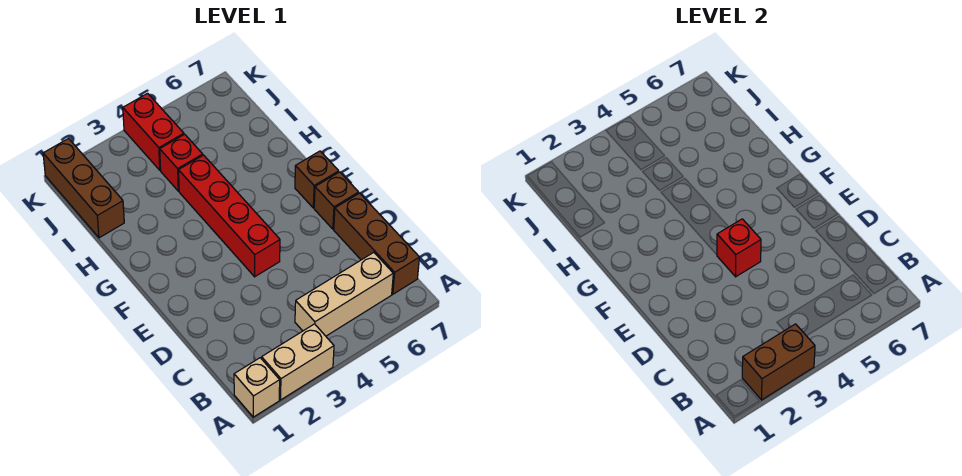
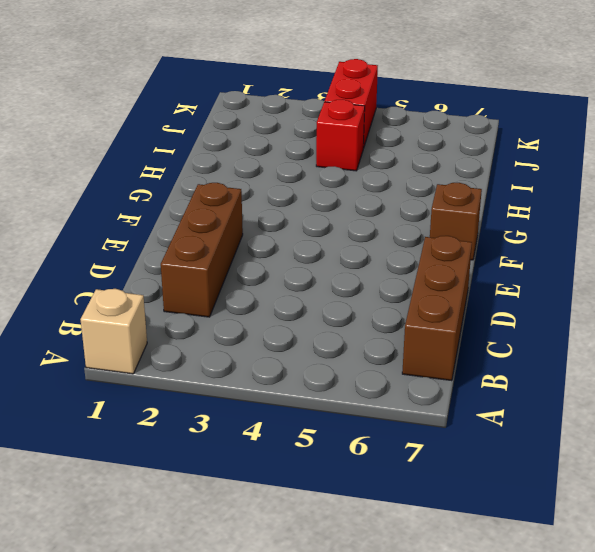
brown 1x3 brick [161,183,243,317] -> brown 1x3 brick moved to [43,139,124,238]
none -> tan 1x2 brick [262,324,334,400]
none -> tan 1x3 brick [295,252,393,336]
none -> red 1x4 brick [179,155,280,277]

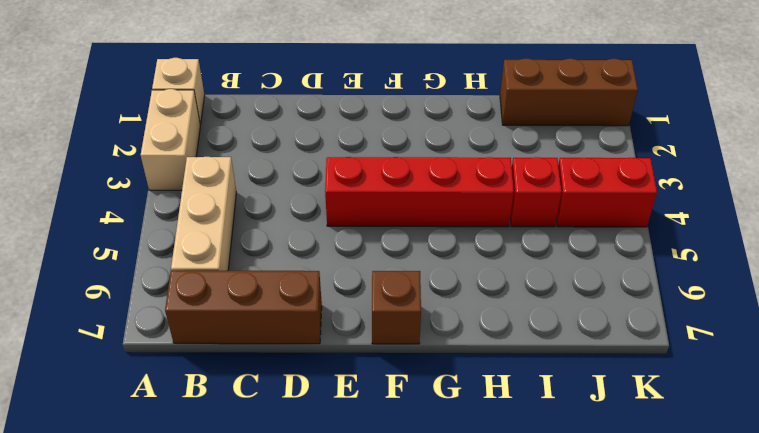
none -> brown 1x1 brick [314,172,359,229]
none -> brown 1x2 brick [742,324,815,400]
none -> red 1x1 brick [717,219,761,277]

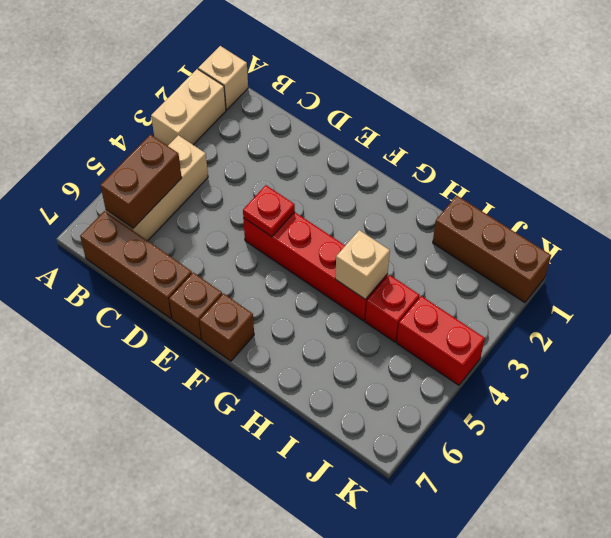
brown 1x2 brick [100,135,182,228] -> brown 1x2 brick moved to [742,324,815,400]
red 1x1 plate [243,185,295,237] -> red 1x1 brick [717,219,761,277]
tan 1x1 brick [335,230,390,299] -> none

